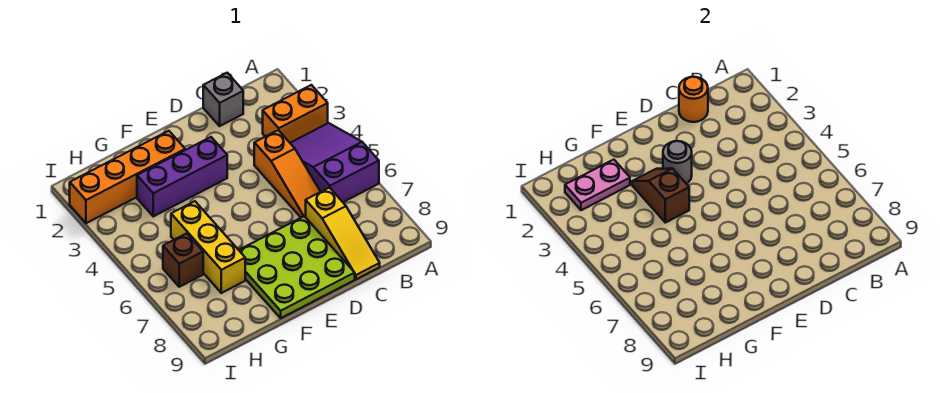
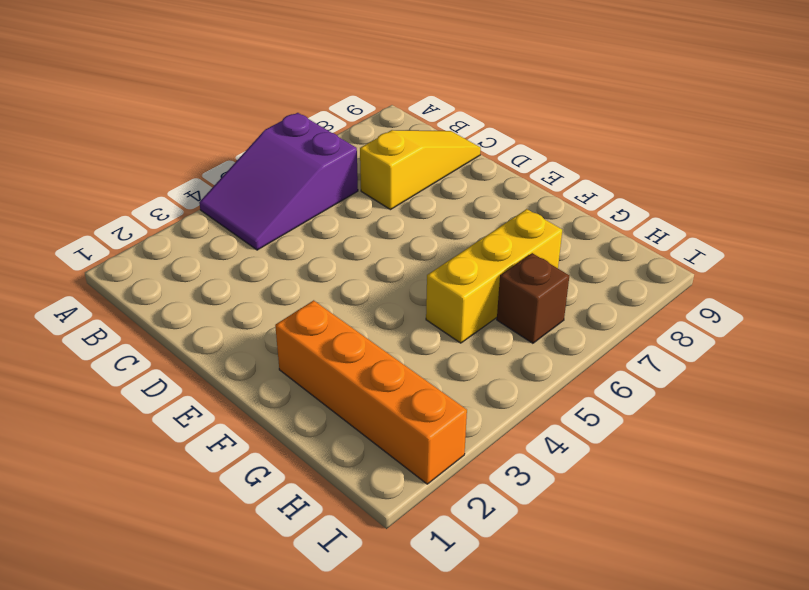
none -> orange 1x2 brick [263,85,328,143]
none -> grey 1x1 brick [203,73,243,126]
none -> orange 1x3 slope [254,130,320,218]

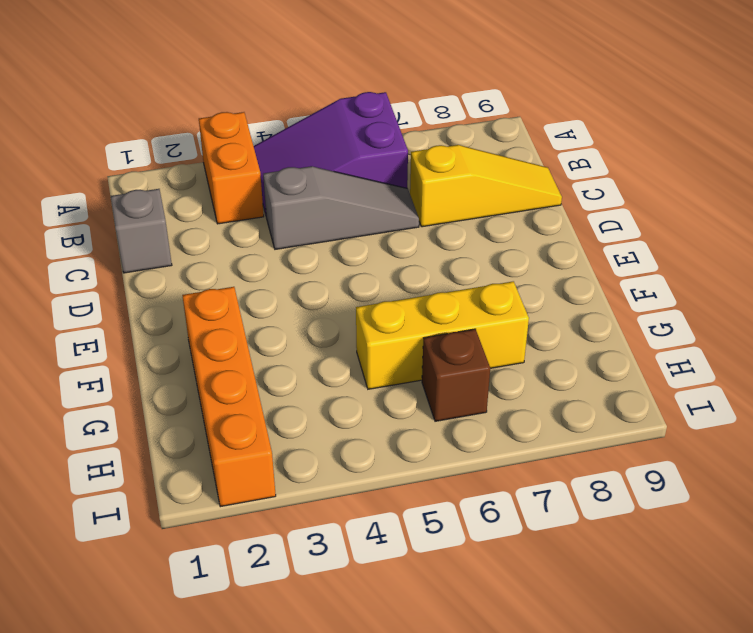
grey 1x3 slope [263,166,419,249] -> orange 1x3 slope [254,130,320,218]
none -> lime 3x3 plate [239,216,355,318]
none -> purple 1x3 brick [137,137,227,216]
none -> orange 1x1 round brick [679,77,708,122]

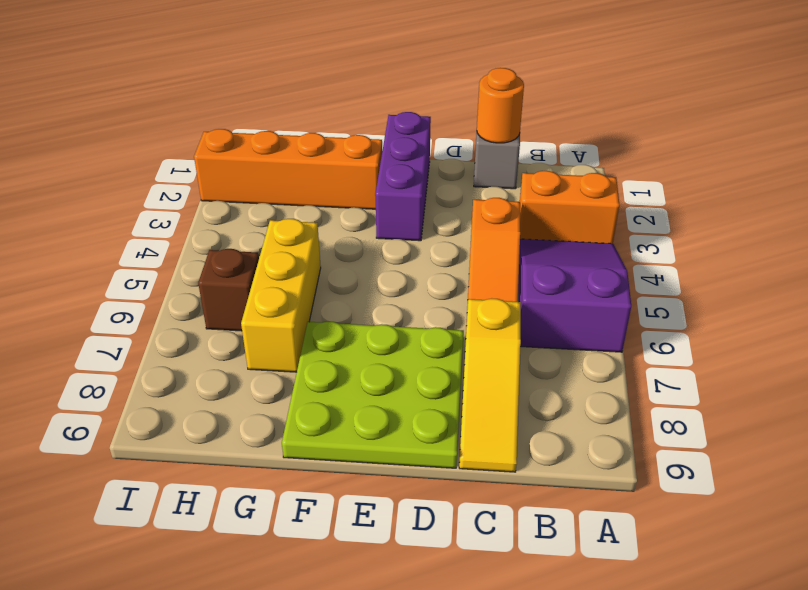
purple 1x3 brick [375,112,431,241] -> purple 1x3 brick turned to [137,137,227,216]
none -> grey 1x1 round brick [663,141,692,184]
none -> brown 1x2 slope [632,168,689,223]
none -> pink 1x2 plate [565,160,630,210]

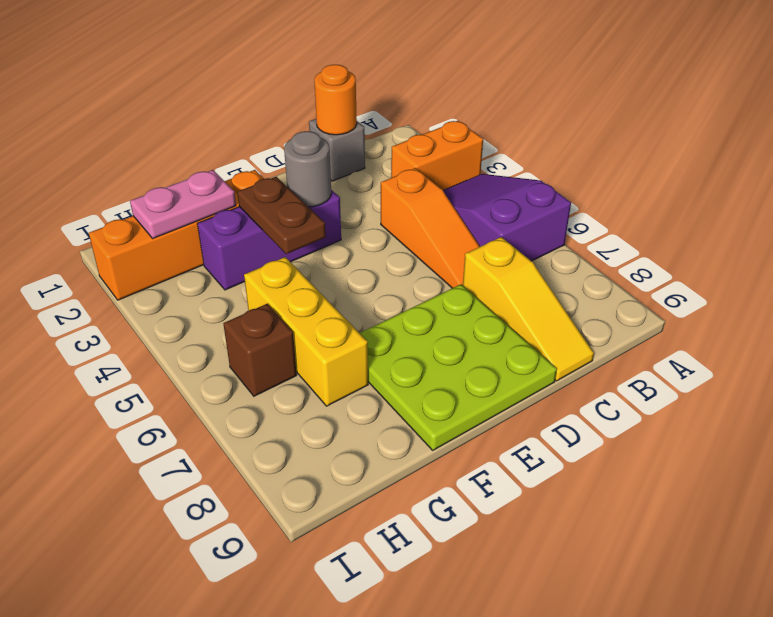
brown 1x2 plate [237,177,326,254] -> brown 1x2 slope [632,168,689,223]

